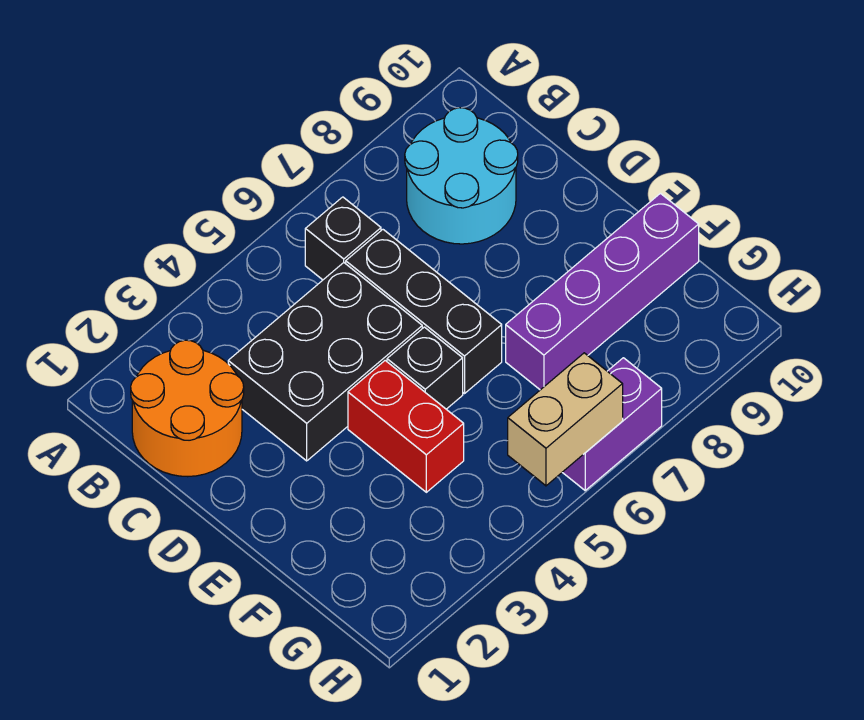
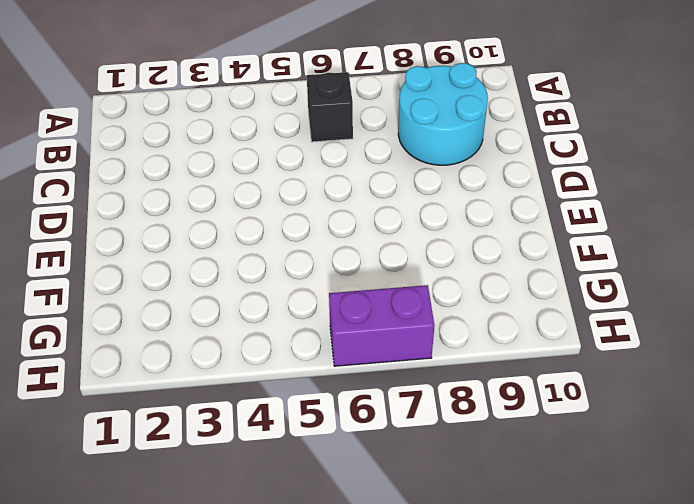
none -> orange 2x2 round brick [131,340,244,477]
none -> black 2x3 brick [228,263,422,461]

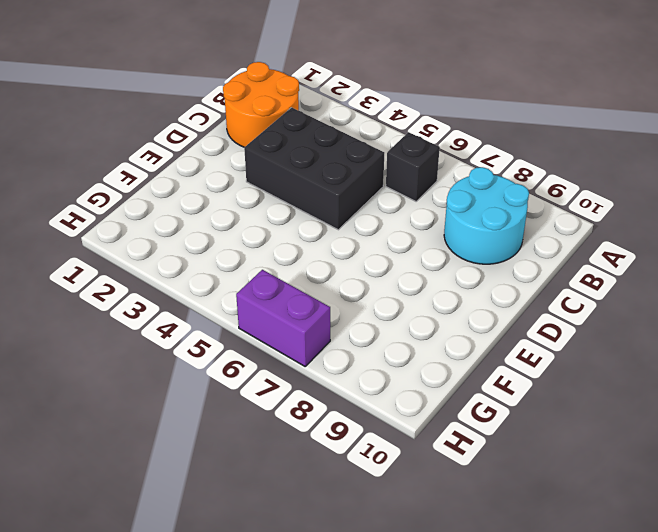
none -> black 1x3 brick [346,230,502,394]
none -> red 1x2 brick [348,361,464,492]

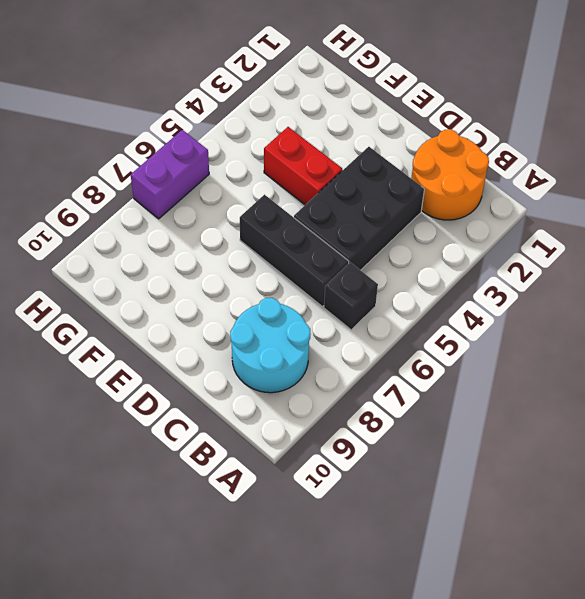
none -> black 1x1 brick [387,327,463,409]
none -> purple 1x4 brick [506,193,699,390]

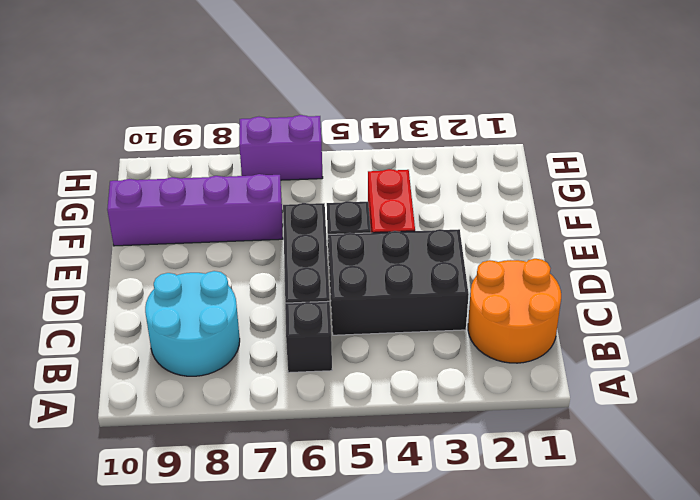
none -> tan 1x2 brick [508,353,623,486]

